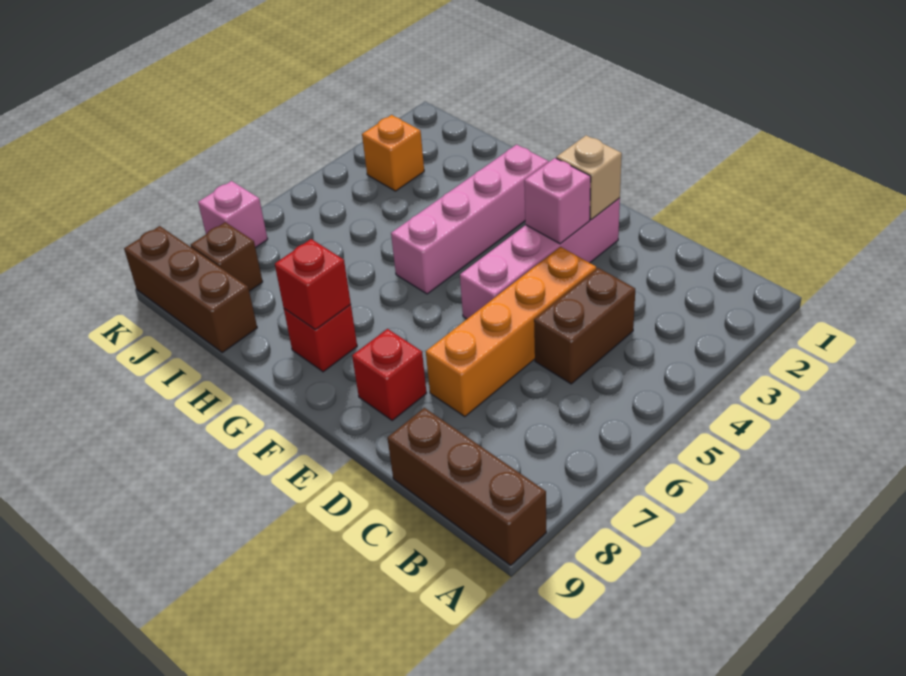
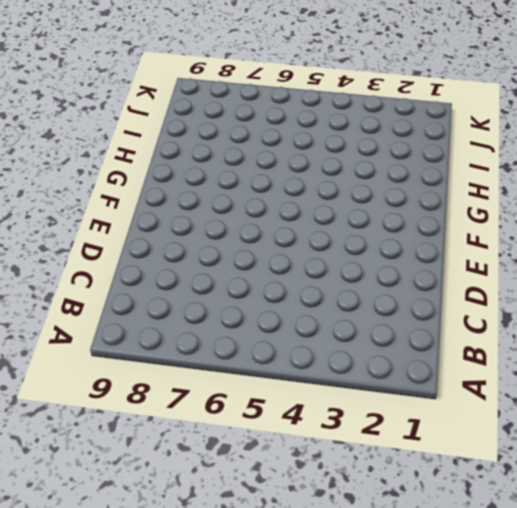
none -> brown 1x3 brick [388,408,546,565]
none -> brown 1x2 brick [534,268,635,384]
none -> orange 1x4 brick [426,247,596,417]

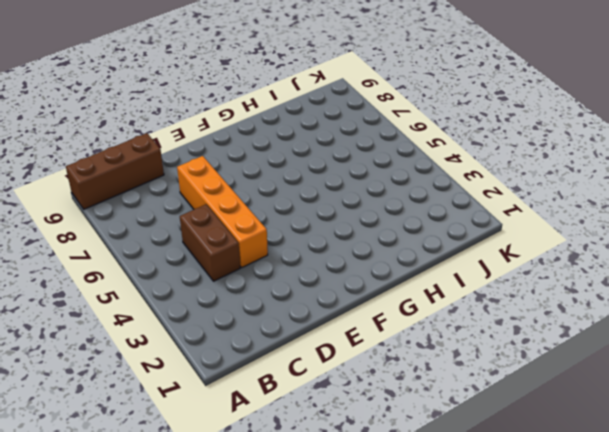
none -> pink 1x4 brick [460,198,620,319]
none -> red 1x1 brick [352,329,426,420]
none -> pink 1x4 brick [391,145,549,294]

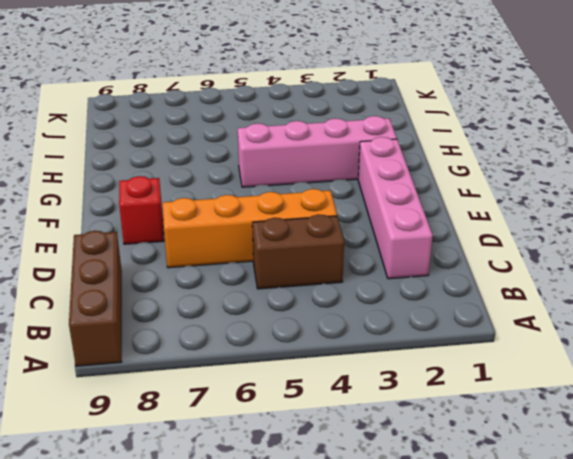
pink 1x4 brick [358,137,433,279] -> pink 1x4 brick turned to [460,198,620,319]
none -> red 1x1 brick [284,305,357,372]
none -> brown 1x3 brick [124,226,257,353]
none -> orange 1x1 brick [362,115,424,191]

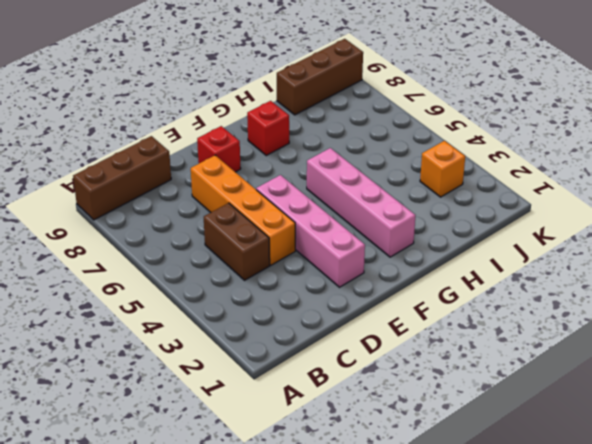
none -> brown 1x1 brick [191,222,263,291]
none -> pink 1x1 brick [198,181,268,248]
none -> tan 1x1 brick [556,135,622,220]

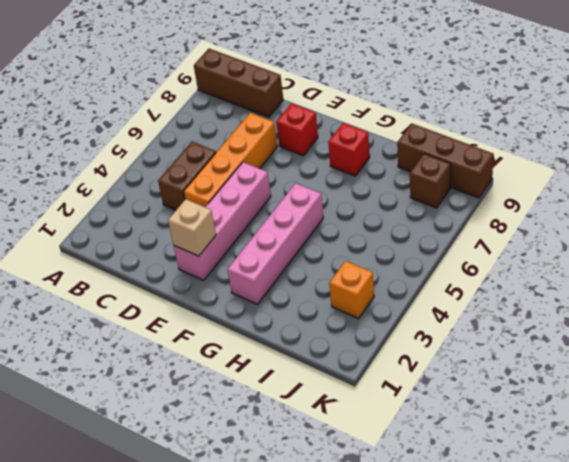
none -> pink 1x1 brick [198,181,268,248]
none -> pink 1x1 brick [524,158,591,244]
none -> red 1x1 brick [275,239,351,330]

